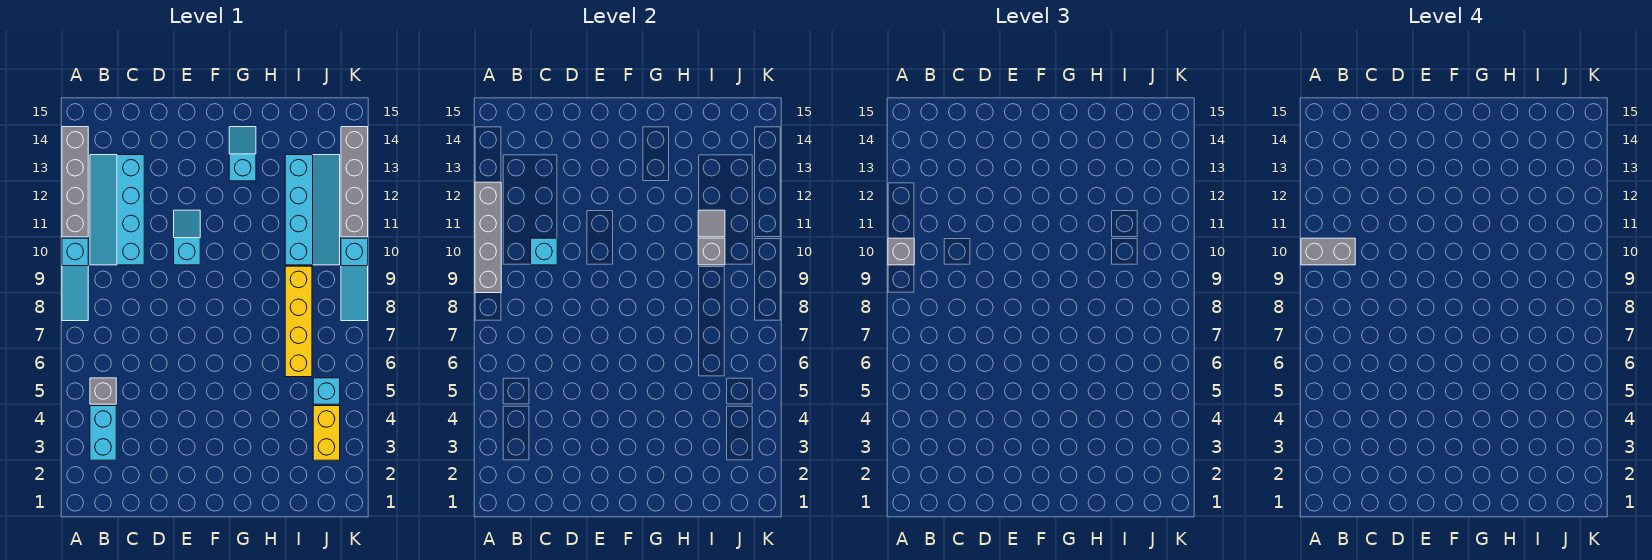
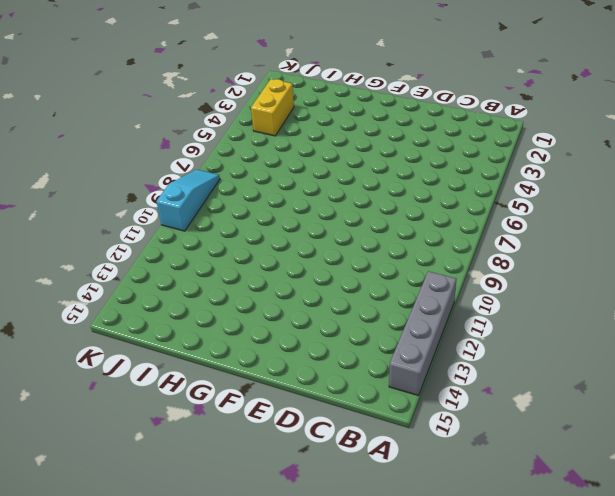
none -> cyan 1x3 slope [62,238,88,321]
none -> cyan 1x2 brick [90,406,116,460]
none -> grey 1x1 brick [90,378,116,404]

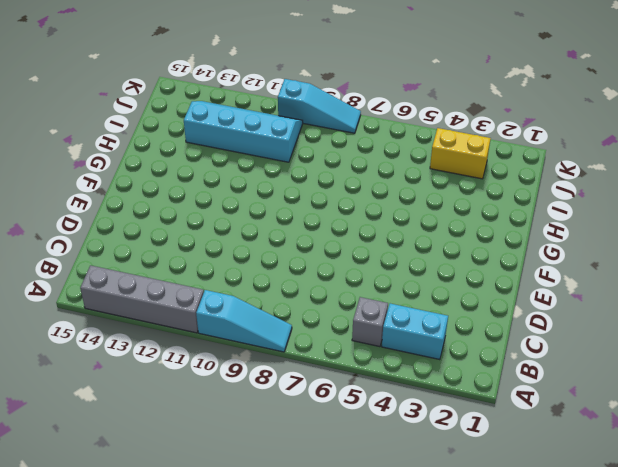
none -> cyan 2x4 slope [90,155,144,265]
none -> cyan 1x2 slope [174,210,200,265]
none -> cyan 1x2 slope [229,127,256,181]

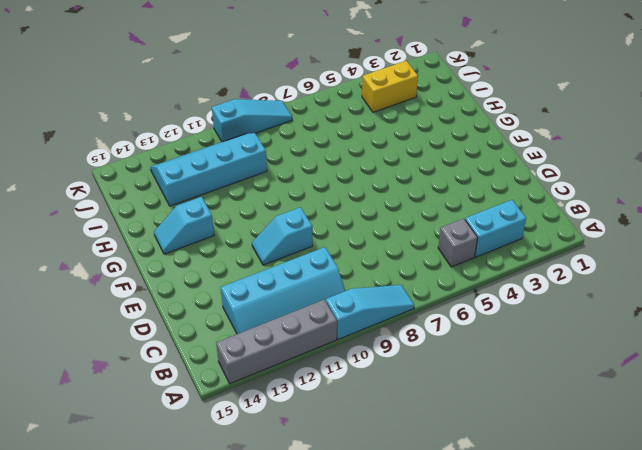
none -> yellow 1x4 brick [285,266,312,377]
none -> cyan 1x1 brick [313,378,340,404]
none -> grey 1x4 brick [341,127,368,237]

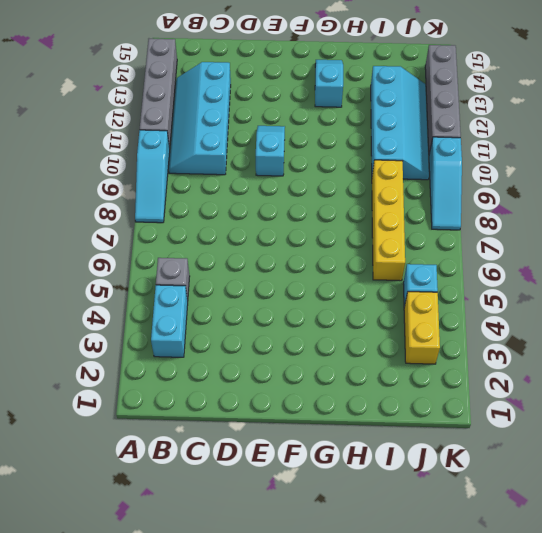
none -> grey 1x4 brick [475,182,501,293]
none -> cyan 1x1 brick [531,238,557,265]
none -> grey 1x1 brick [698,238,725,265]

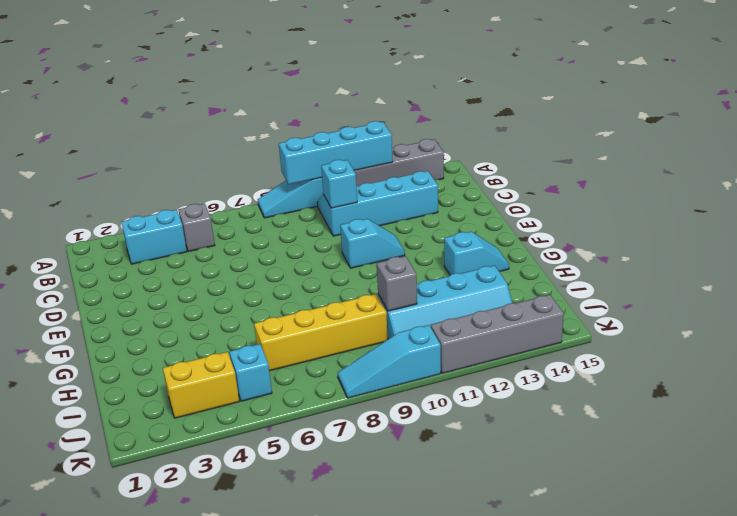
cyan 1x4 brick [279,121,393,185] -> grey 1x4 brick [475,182,501,293]
none -> grey 1x1 tile [698,210,725,237]
none -> grey 1x1 brick [888,238,914,265]
none -> grey 1x2 brick [1301,238,1355,265]

